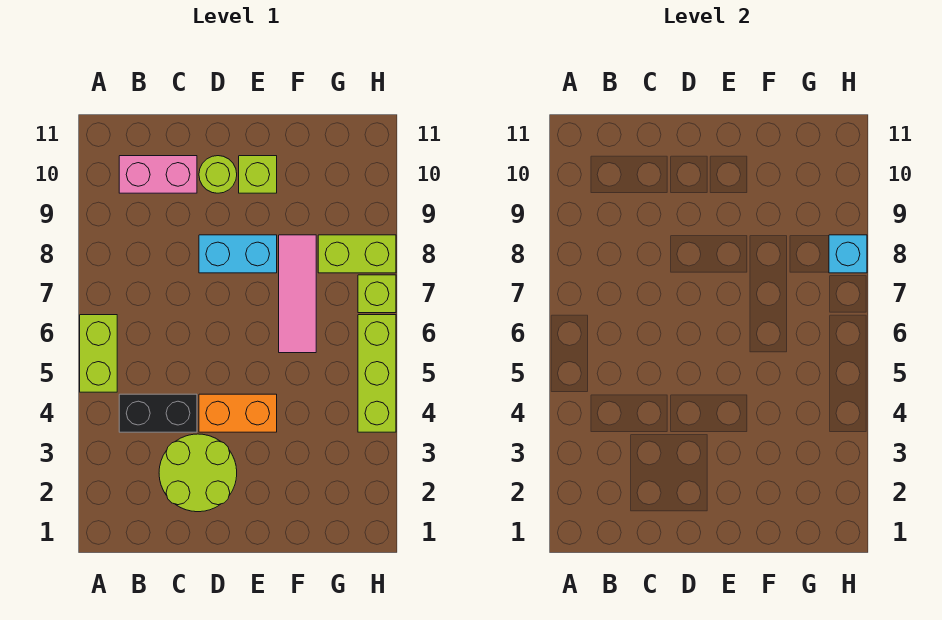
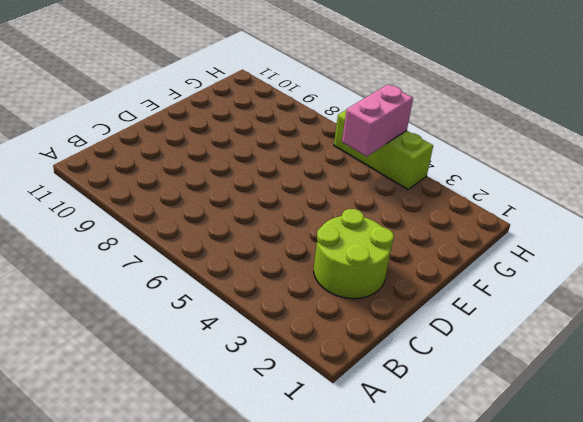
pink 1x2 brick [342,84,413,157] -> pink 1x2 brick moved to [119,156,197,193]
none -> lime 1x2 brick [80,315,117,392]
none -> black 1x2 brick [119,394,197,432]
none -> orange 1x2 brick [199,394,277,432]

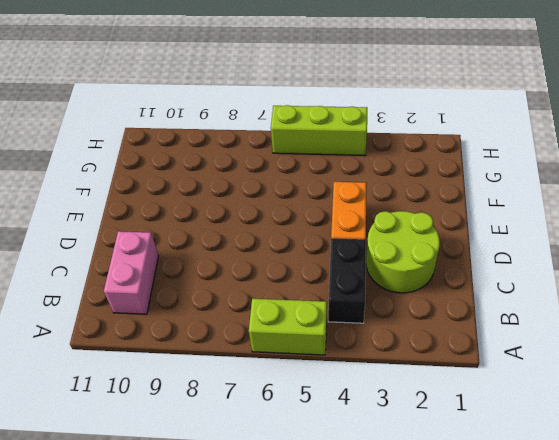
none -> cyan 1x2 brick [199,235,277,273]
none -> lime 1x1 round brick [199,156,237,193]
none -> lime 1x1 brick [239,156,277,193]

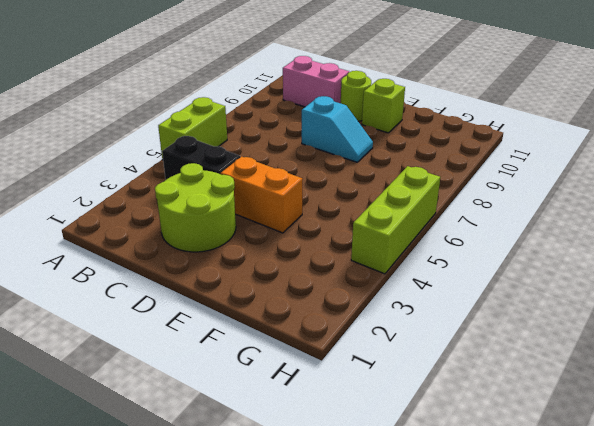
cyan 1x2 slope [302,96,373,162] -> cyan 1x2 brick [199,235,277,273]
none -> pink 1x3 tile [279,235,316,353]
none -> lime 1x2 brick [318,235,396,273]
none -> lime 1x1 brick [358,275,396,313]

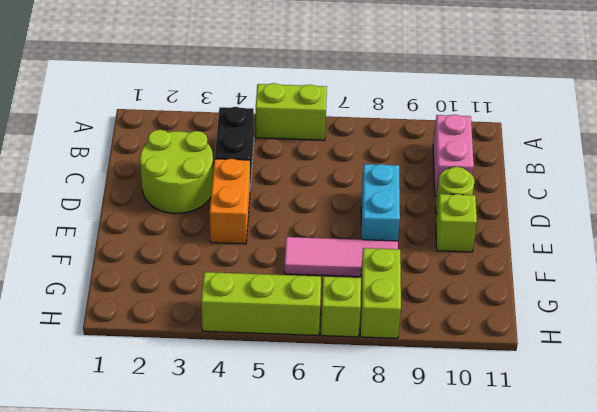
none -> cyan 1x1 brick [829,235,867,273]

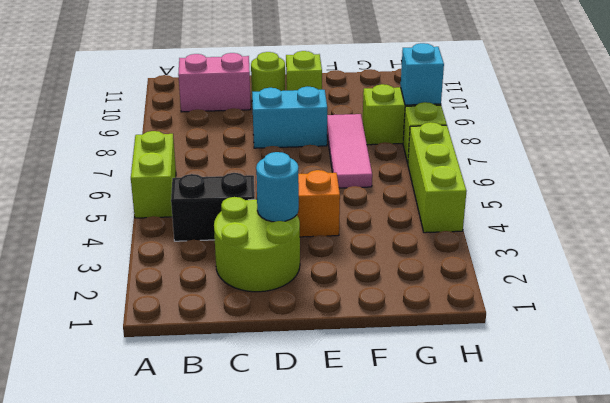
cyan 1x1 round brick [256,152,299,222] -> none

